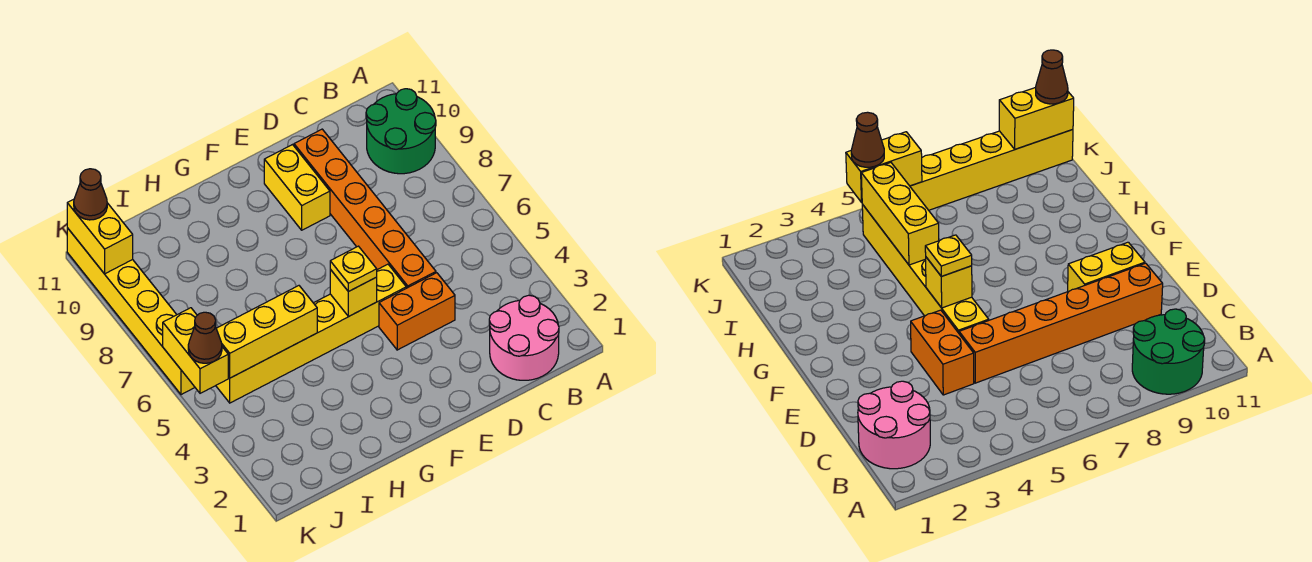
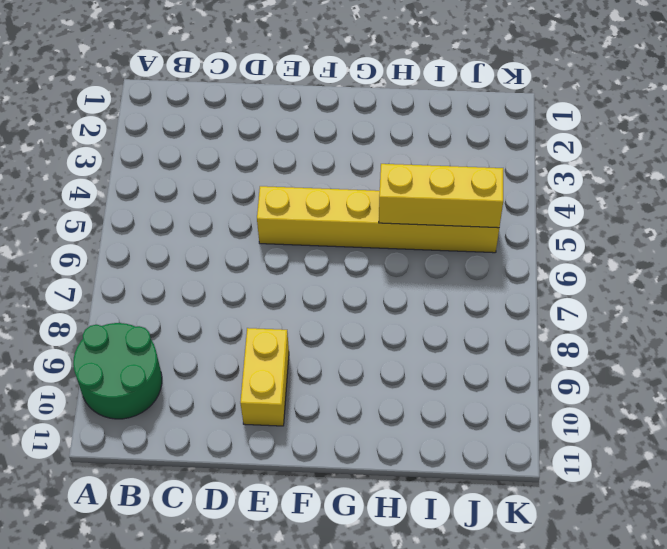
none -> pink 2x2 round brick [489,295,559,380]
none -> orange 1x2 brick [379,273,455,350]
none -> orange 1x6 brick [294,129,436,288]

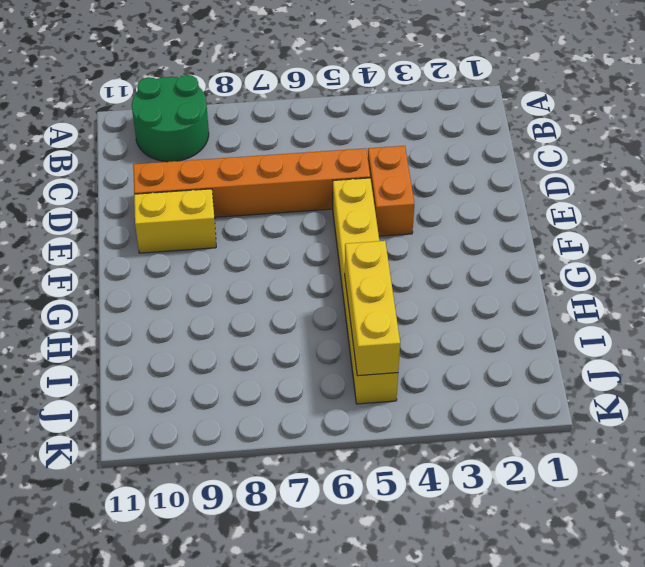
none -> pink 2x2 round brick [489,295,559,380]
none -> yellow 1x6 brick [67,228,195,395]
none -> yellow 1x1 brick [330,269,377,316]

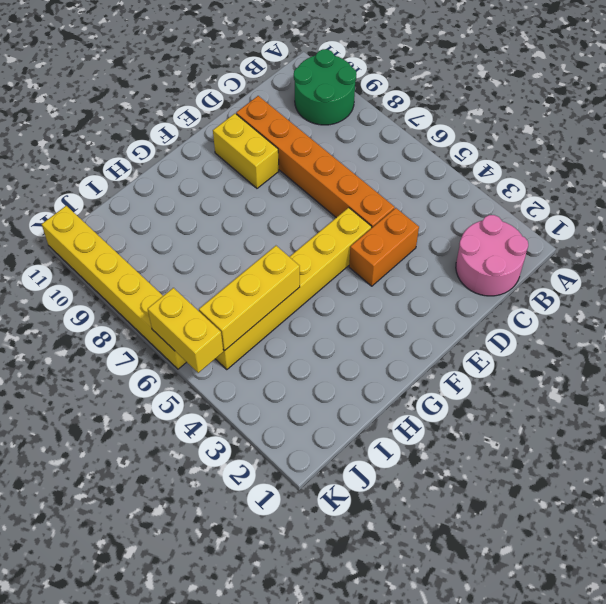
none -> yellow 1x1 brick [330,269,377,316]
none -> yellow 1x2 brick [67,199,133,274]
none -> yellow 1x1 plate [330,246,377,292]

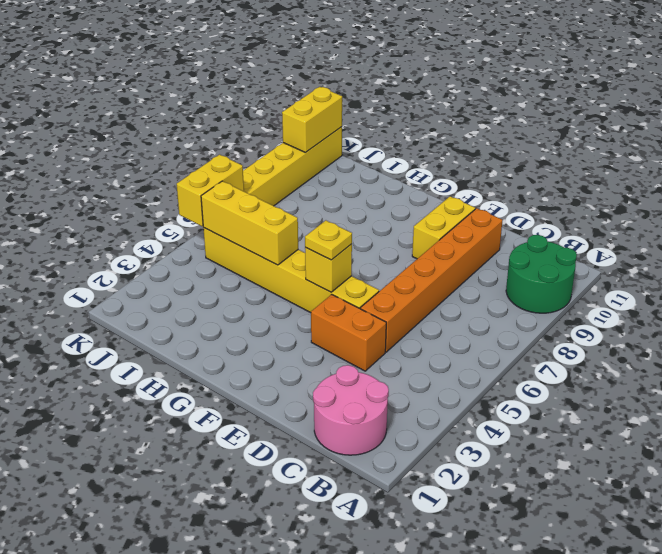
none -> brown 1x1 cone [188,312,222,363]
none -> brown 1x1 cone [74,169,107,220]

